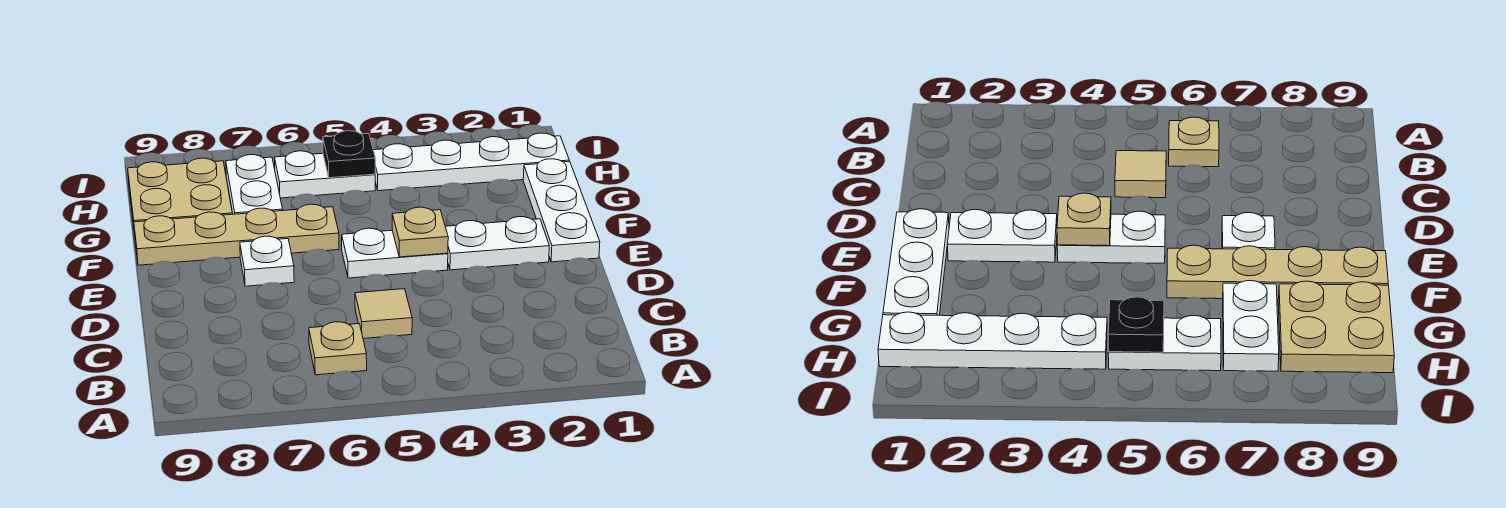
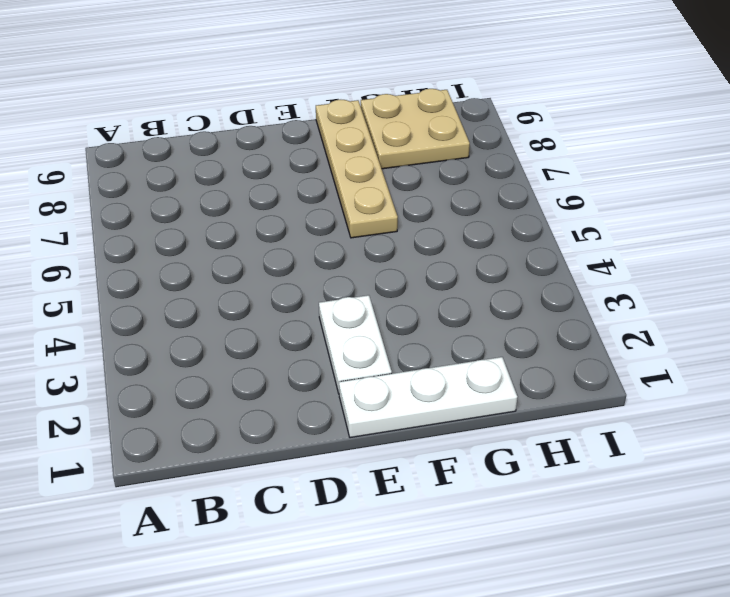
none -> tan 1x1 plate [309,322,367,375]
none -> tan 1x1 tile [355,289,412,339]
none -> white 1x2 plate [342,228,448,278]

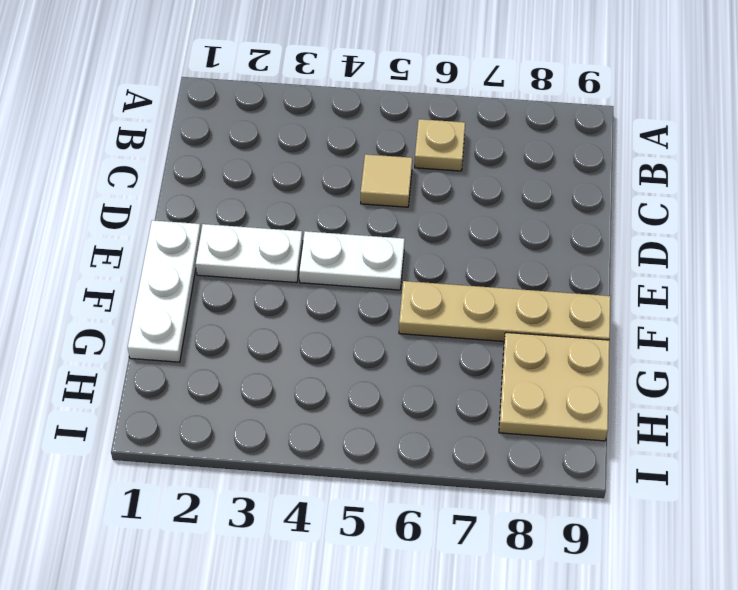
none -> white 1x1 plate [240,236,294,286]
none -> white 1x2 plate [226,155,283,214]
none -> white 1x4 plate [373,133,569,191]

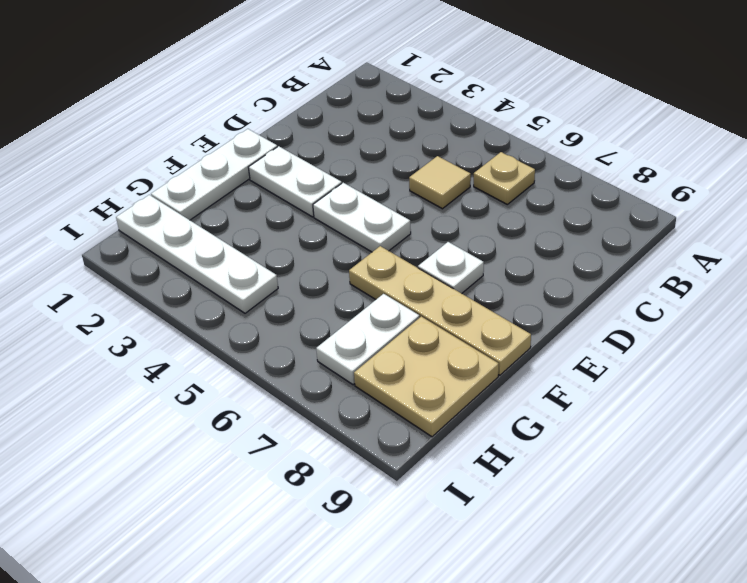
none -> white 1x2 plate [275,151,375,198]
none -> tan 1x1 plate [392,207,448,257]
none -> black 1x1 plate [323,131,375,178]

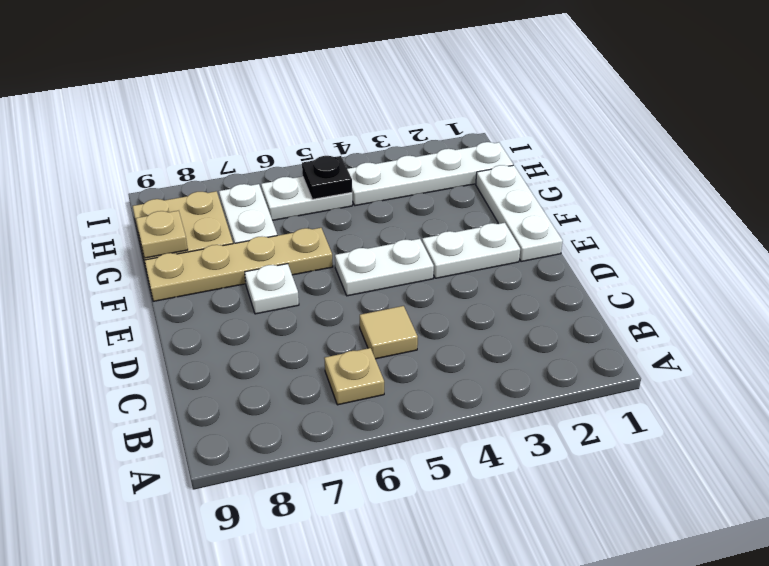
tan 1x1 plate [136,211,188,258] -> tan 1x1 plate moved to [392,207,448,257]

